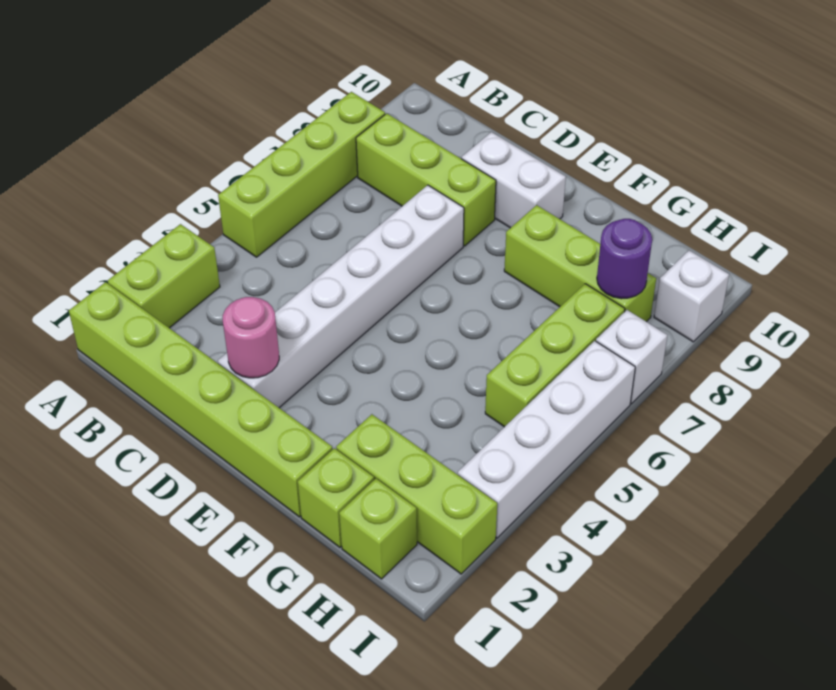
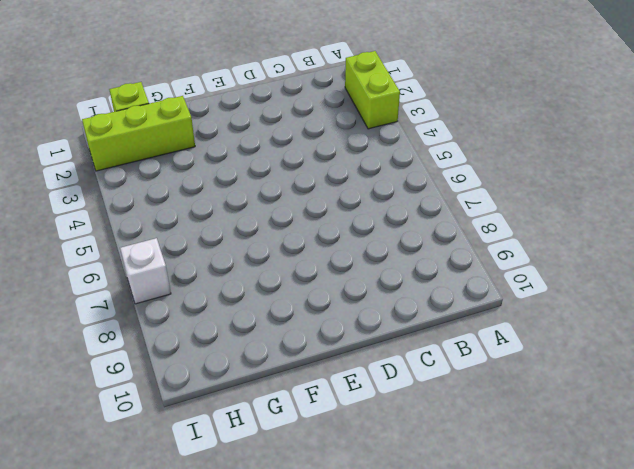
none -> lime 1x6 brick [69,282,333,517]
none -> lime 1x4 brick [218,92,385,257]
none -> lime 1x3 brick [356,113,496,246]

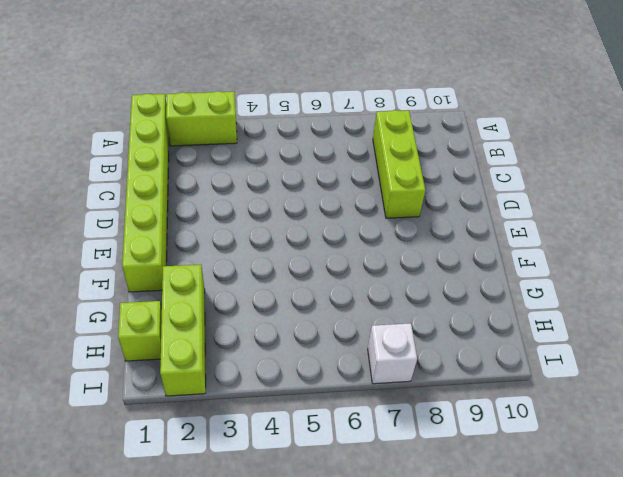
none -> lime 1x4 brick [218,92,385,257]
none -> white 1x6 brick [218,185,464,408]
none -> white 1x2 brick [462,132,566,228]

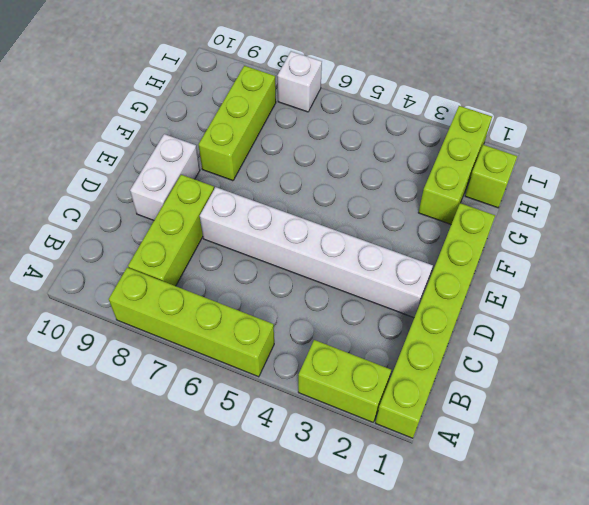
none -> lime 1x1 brick [298,448,374,547]
none -> lime 1x3 brick [485,284,625,427]
none -> white 1x4 brick [458,341,635,538]

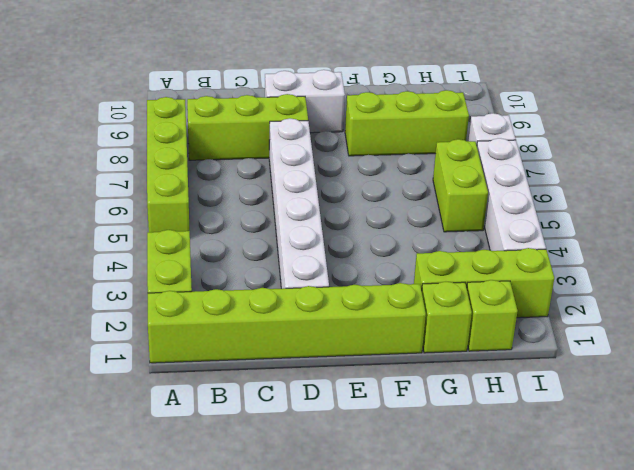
lime 1x2 brick [433,139,488,232] -> lime 1x3 brick [485,284,625,427]
none -> white 1x1 brick [654,250,729,342]
none -> pink 1x1 round brick [223,297,279,378]
none -> purple 1x1 round brick [597,219,652,299]

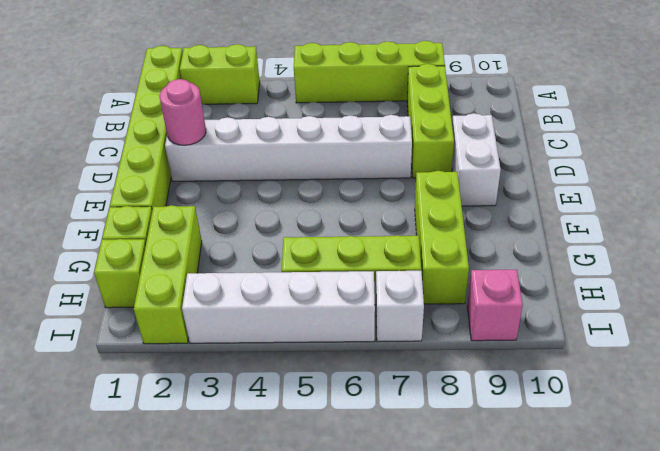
pink 1x1 brick [467,270,523,341] -> white 1x1 brick [654,250,729,342]
none -> purple 1x1 round brick [597,219,652,299]

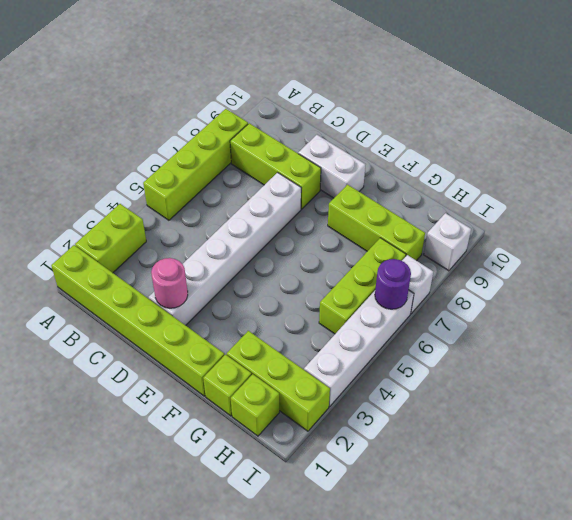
purple 1x1 round brick [375,259,411,309] -> purple 1x1 round brick moved to [597,219,652,299]

